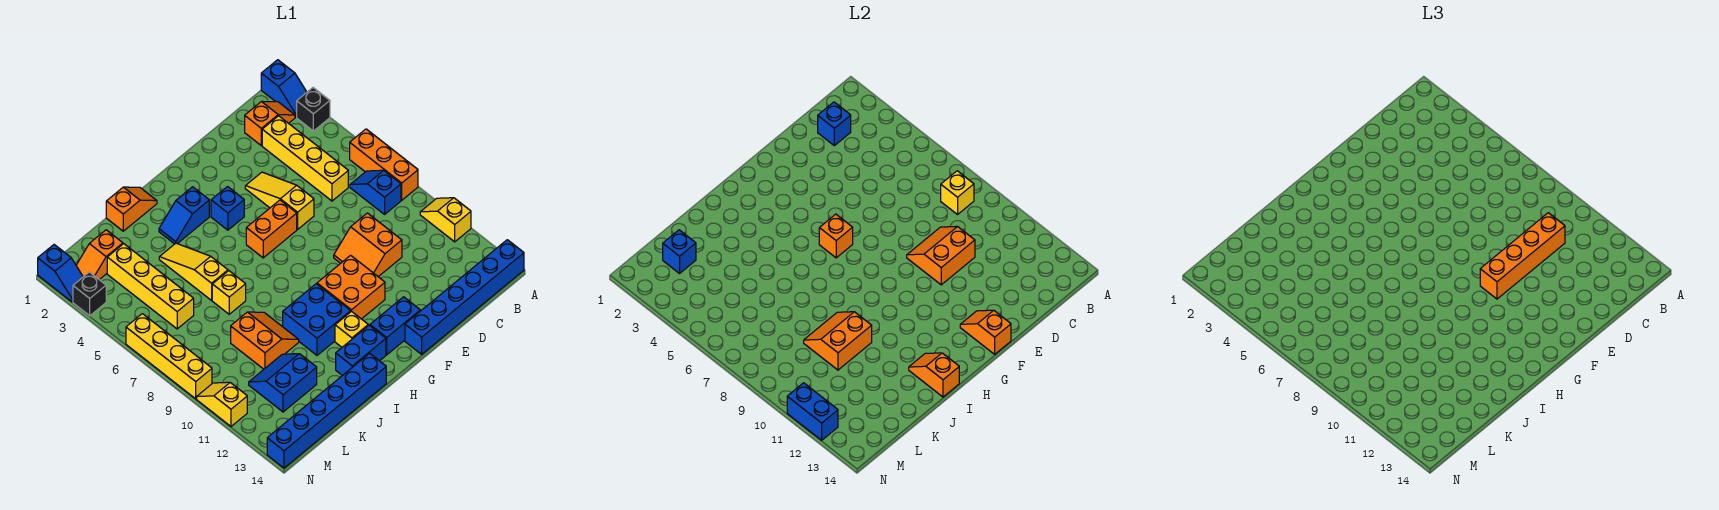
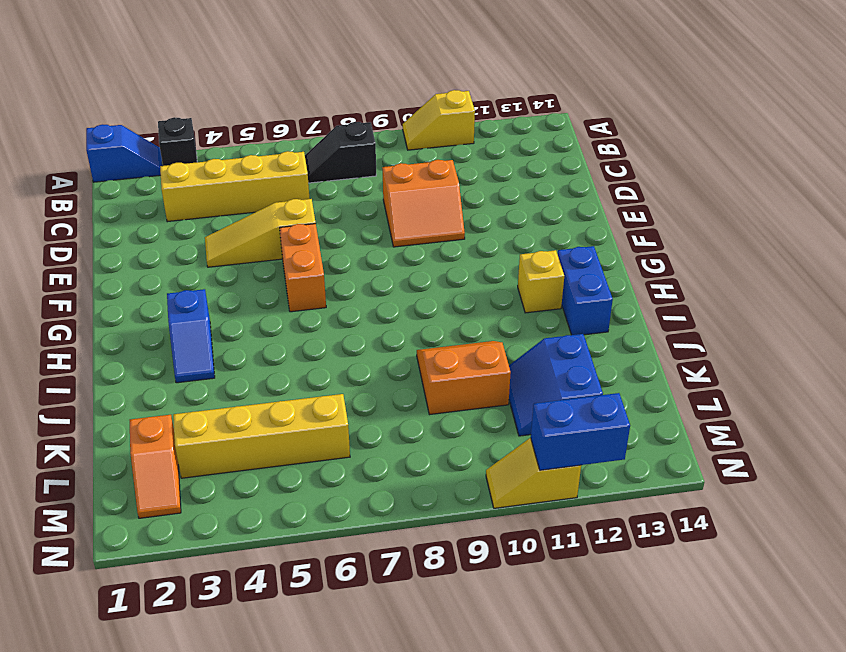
black 1x2 slope [305,122,376,183] -> blue 1x2 slope [350,170,401,214]
none -> orange 1x3 brick [350,129,418,200]
none -> blue 1x6 brick [405,240,524,354]
none -> orange 1x2 slope [245,101,295,146]
none -> orange 2x2 brick [317,255,385,319]

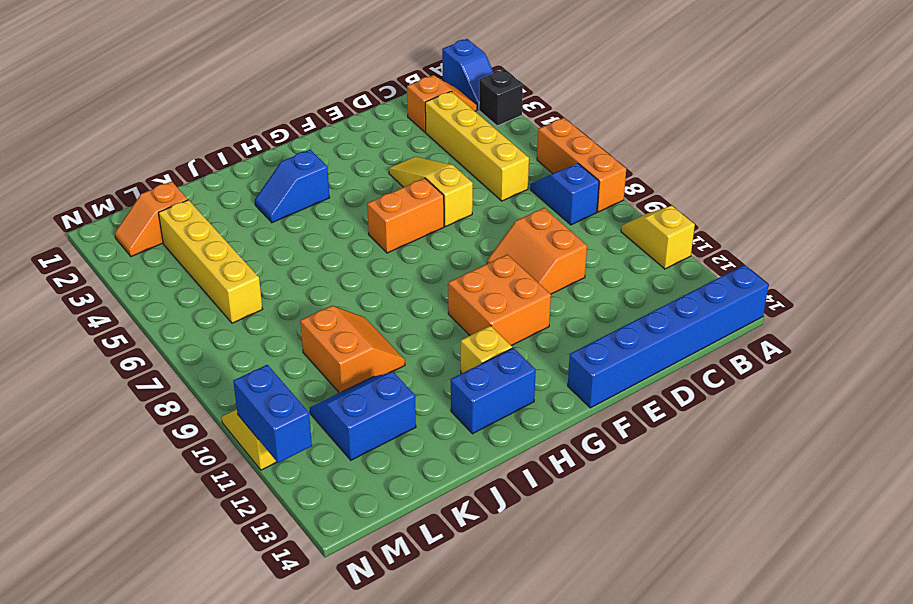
none -> blue 1x2 brick [370,297,420,355]
none -> blue 1x1 brick [211,187,244,230]
none -> blue 2x2 brick [283,284,351,355]
none -> orange 1x2 slope [106,187,157,231]

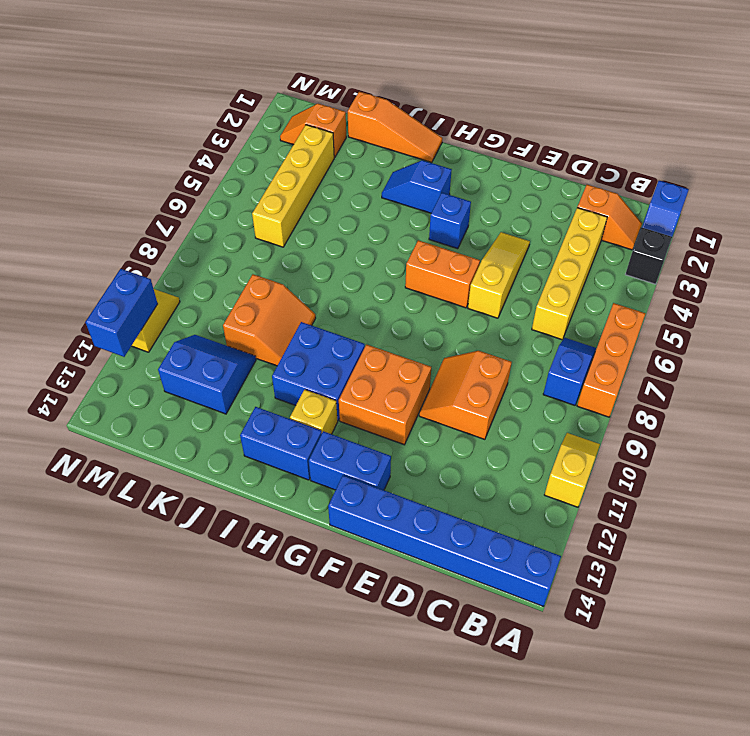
orange 1x3 slope [348,92,442,163] -> orange 1x2 slope [106,187,157,231]
none -> blue 1x6 brick [267,353,386,468]
none -> yellow 1x3 slope [159,243,228,300]
none -> yellow 1x1 brick [212,271,246,314]
none -> blue 1x2 slope [38,245,83,302]

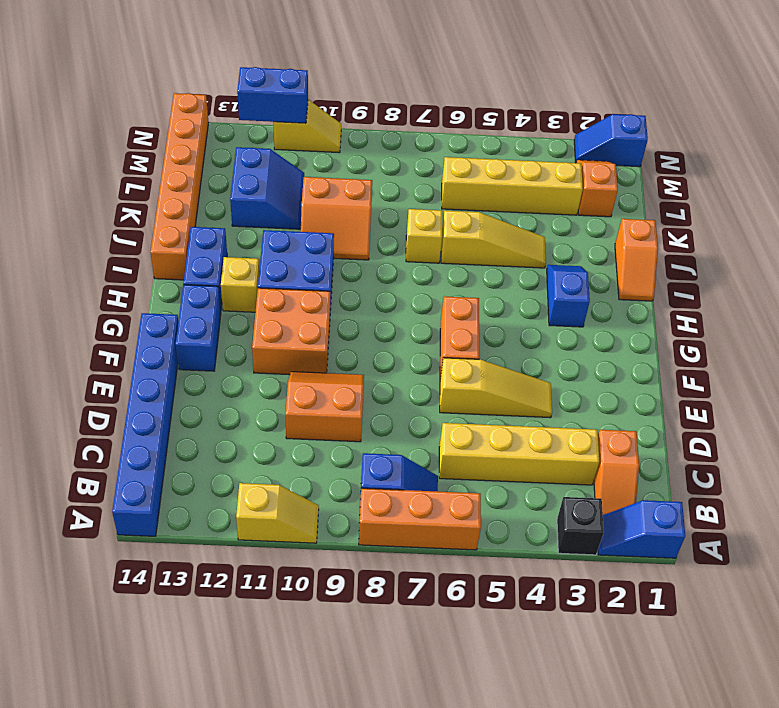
orange 1x6 brick [151,93,209,280] -> blue 1x6 brick [267,353,386,468]
none -> blue 1x1 brick [211,187,244,230]
none -> black 1x1 brick [73,272,106,316]
none -> yellow 1x4 brick [126,314,212,399]
none -> yellow 1x1 brick [941,171,974,214]

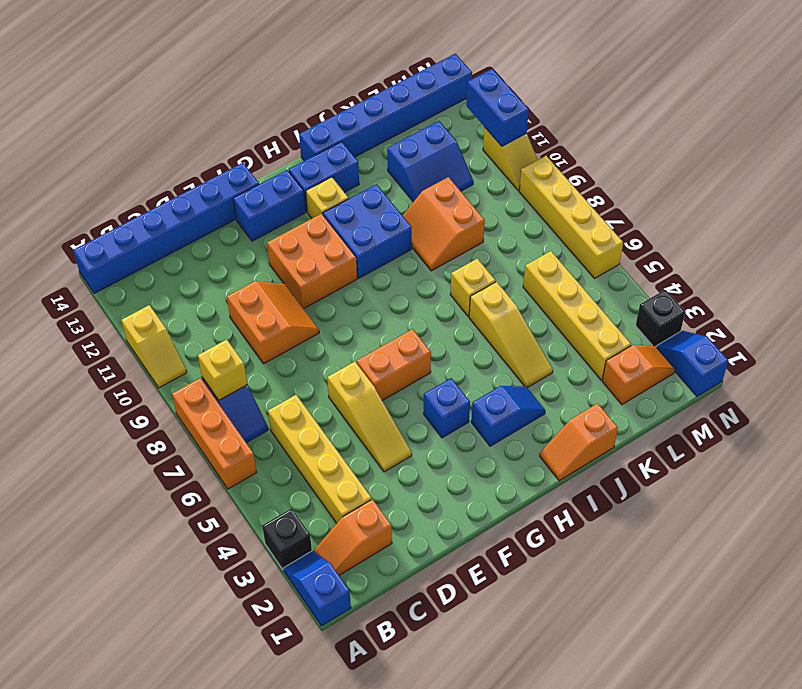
none -> blue 1x1 brick [818,102,851,146]
none -> orange 2x2 slope [907,226,975,285]
none -> orange 1x2 slope [960,310,1011,354]
none -> orange 1x1 brick [819,214,853,258]

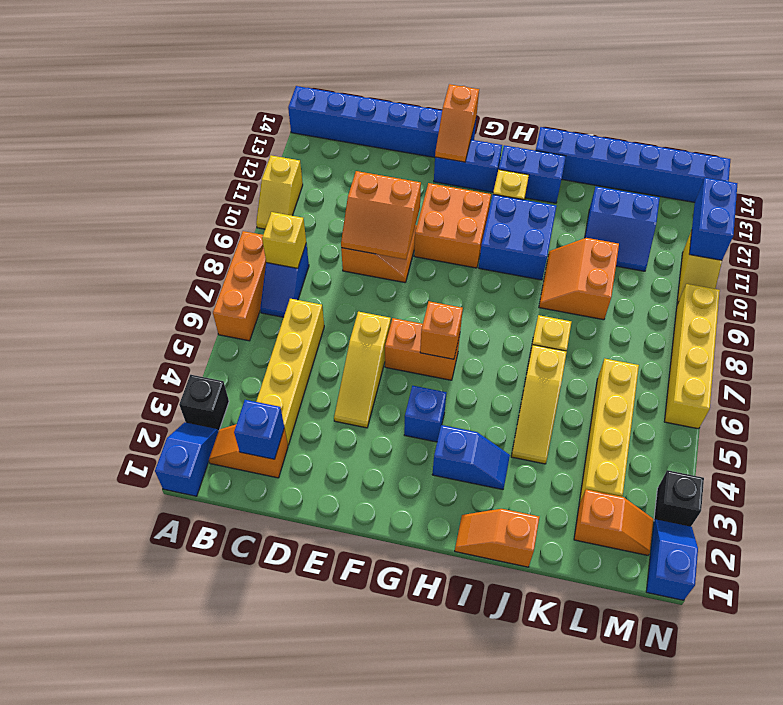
none -> orange 1x2 slope [909,353,959,397]
none -> orange 2x2 slope [804,312,872,370]
none -> blue 1x1 brick [663,230,696,273]
none -> orange 1x4 brick [1480,213,1565,299]

